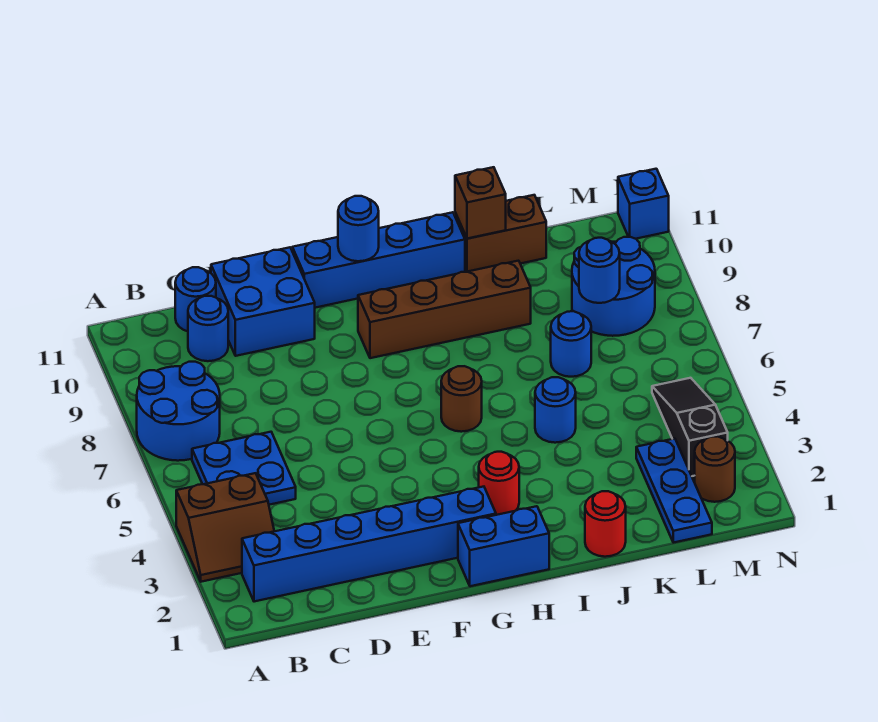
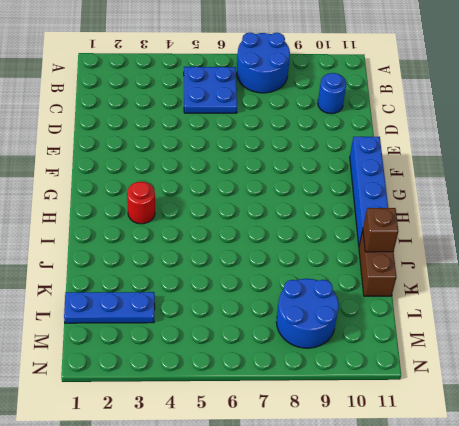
none -> brown 2x2 slope [176,473,274,582]
none -> blue 1x6 brick [242,487,496,602]
none -> blue 1x1 round brick [175,267,216,331]

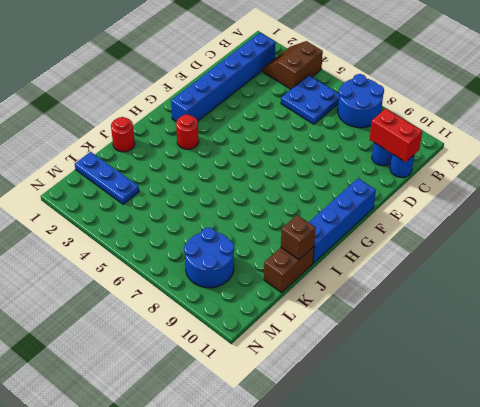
red 1x2 brick [370,109,422,162] -> none
none -> blue 2x2 brick [211,247,315,356]
none -> blue 1x2 brick [458,506,549,586]
none -> brown 1x4 brick [358,261,531,358]

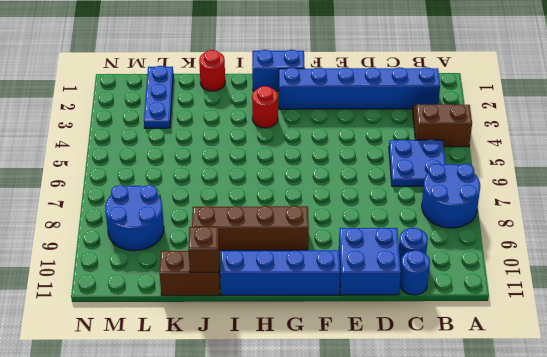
none -> brown 1x1 round brick [441,366,482,432]
none -> blue 1x1 round brick [535,377,576,443]
none -> blue 1x1 round brick [551,311,591,377]

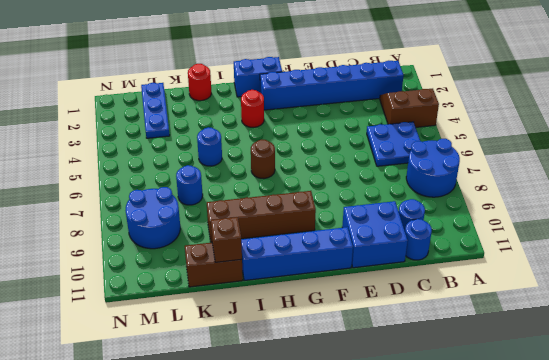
none -> brown 1x1 round brick [695,436,735,502]
none -> black 1x3 slope [652,378,728,476]
none -> blue 1x1 brick [618,169,669,239]

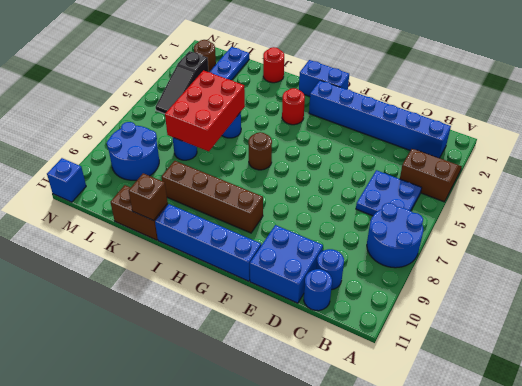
red 2x3 brick [165,70,245,151] -> none
none -> blue 1x1 round brick [338,196,379,261]
none -> blue 1x1 round brick [579,238,620,303]

